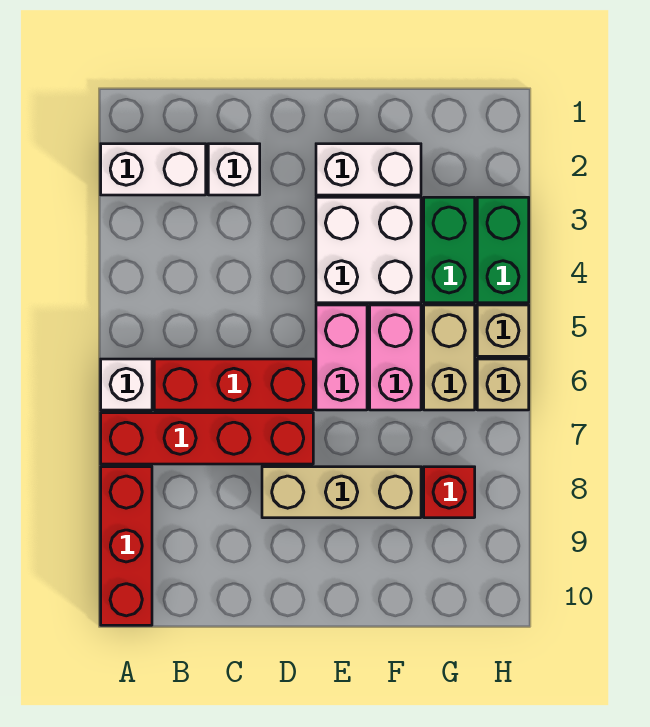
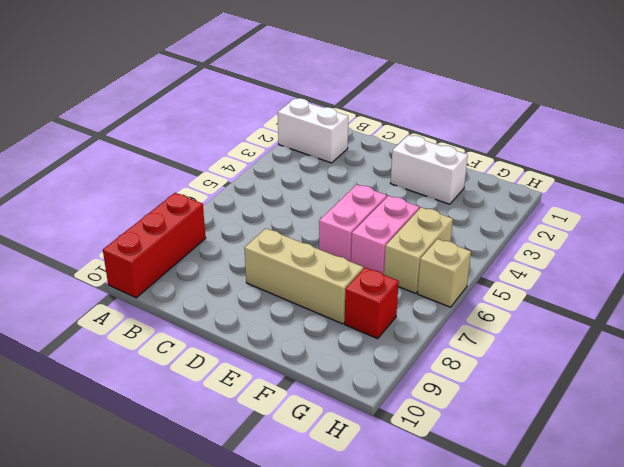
none -> white 1x1 brick [101,359,152,410]
none -> red 1x4 brick [101,413,313,464]
none -> red 1x3 brick [154,359,313,410]

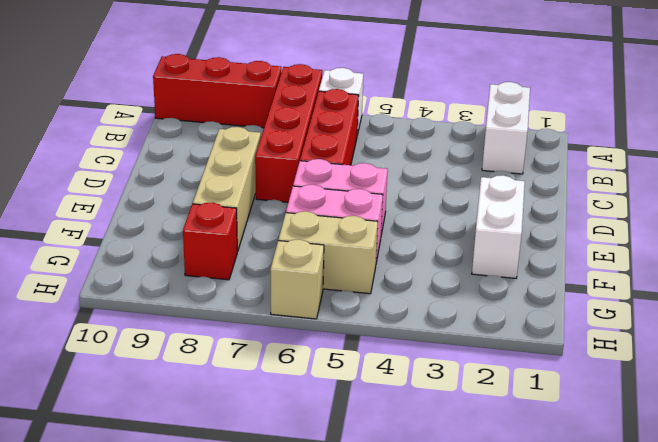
none -> white 1x1 brick [208,144,260,195]
none -> white 2x2 brick [316,197,421,303]
none -> green 1x2 brick [424,197,475,303]

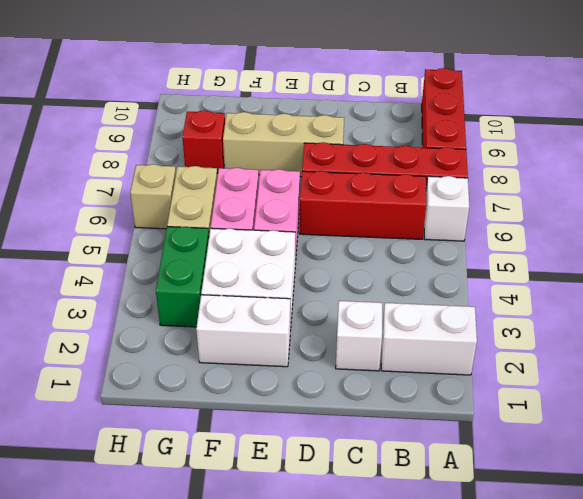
none -> green 1x2 brick [477,197,529,303]
none -> tan 1x1 brick [477,305,529,356]

